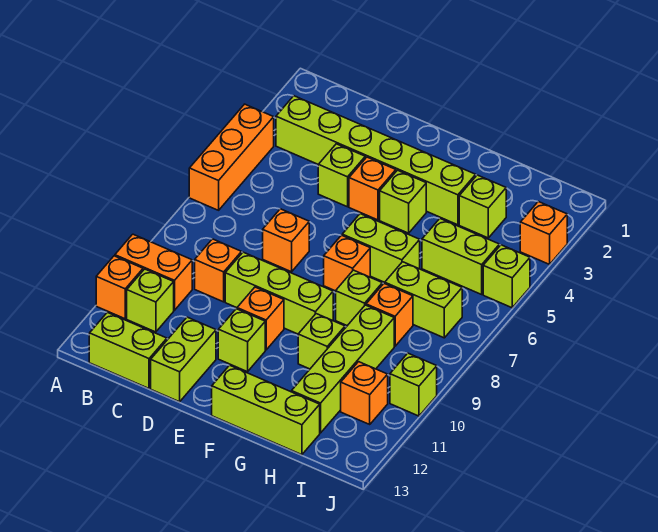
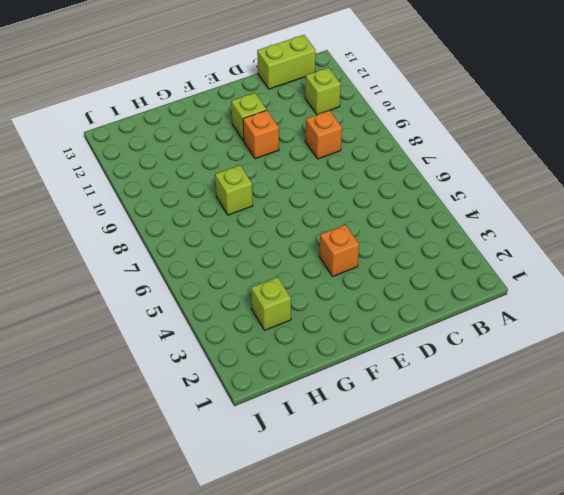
none -> orange 1x3 brick [189,104,274,210]
none -> orange 1x2 brick [115,234,192,310]
none -> orange 1x1 brick [96,256,143,319]

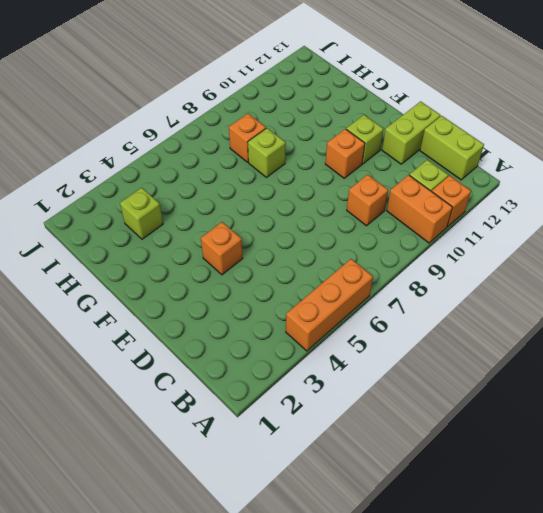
none -> lime 1x6 brick [276,96,476,225]
none -> lime 1x1 brick [318,144,365,207]
none -> orange 1x1 brick [263,209,309,272]

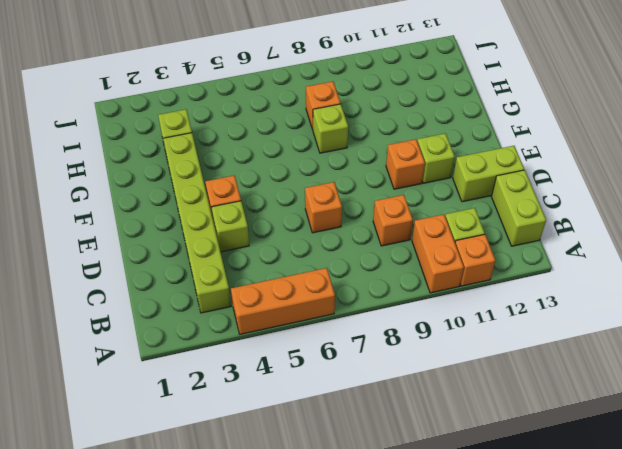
none -> lime 1x3 brick [225,252,333,334]
none -> lime 1x1 brick [380,170,426,233]
none -> lime 1x2 brick [342,214,420,282]

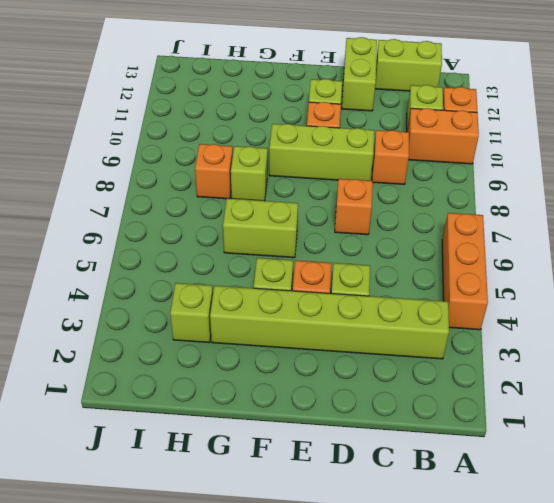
none -> orange 1x1 brick [324,235,370,291]
none -> lime 1x3 brick [212,365,320,455]
none -> lime 1x1 brick [298,314,345,369]

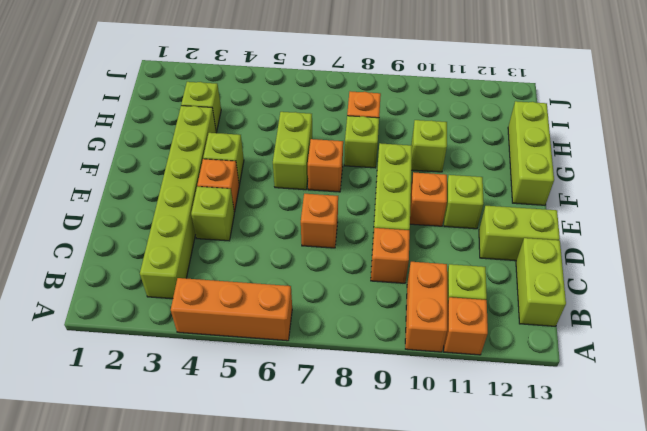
none -> lime 1x2 brick [422,219,499,294]
none -> lime 1x2 brick [385,262,462,338]
none -> lime 1x4 brick [292,305,394,433]

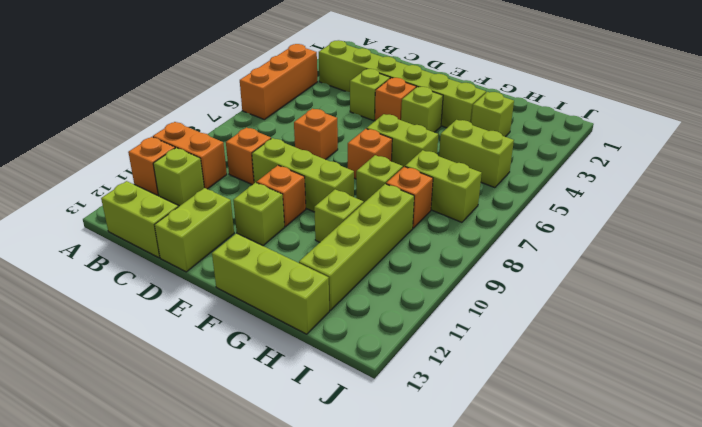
none -> orange 1x1 brick [341,362,388,424]
none -> orange 1x1 brick [520,202,567,264]
none -> lime 1x1 brick [483,245,530,308]

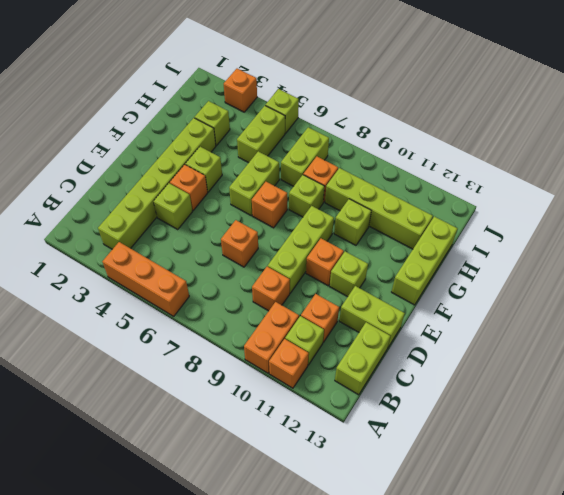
orange 1x1 brick [301,294,339,342] -> orange 1x1 brick moved to [341,362,388,424]
none -> lime 1x1 brick [390,353,437,416]

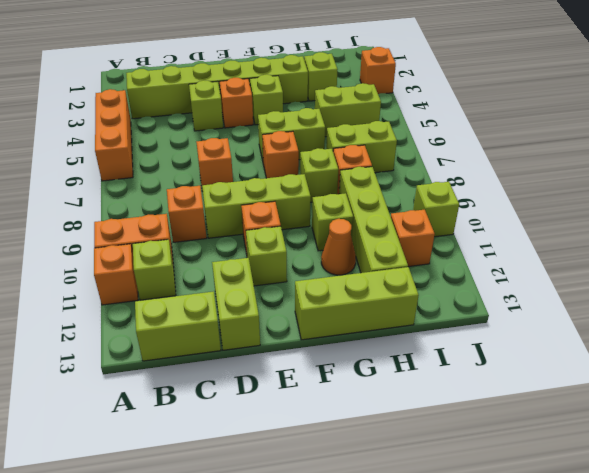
orange 1x1 cone [321,219,356,275] -> none
none -> lime 1x1 brick [483,245,530,308]

